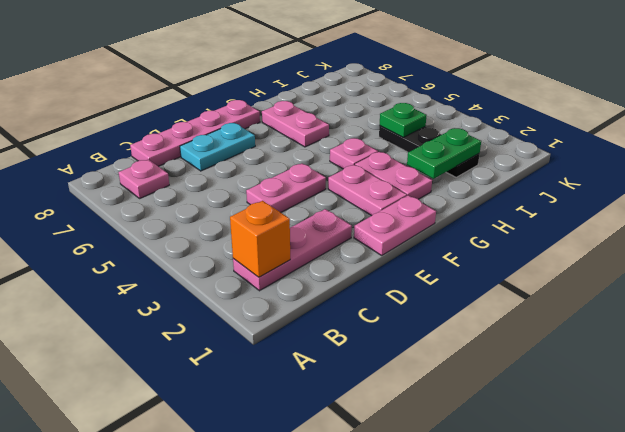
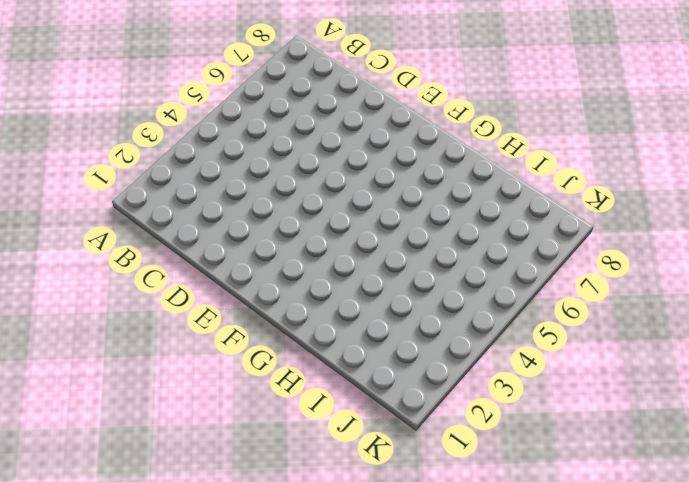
none -> pink 1x3 plate [233,209,352,291]
none -> pink 1x1 plate [118,160,169,198]
none -> pink 1x4 plate [130,100,260,166]

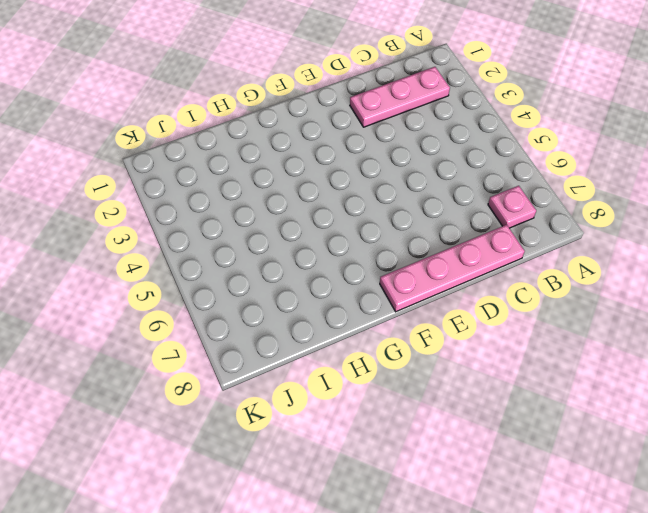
none -> pink 1x2 plate [246,163,326,212]
none -> cyan 1x2 plate [180,123,255,171]
none -> pink 1x2 plate [354,195,436,255]

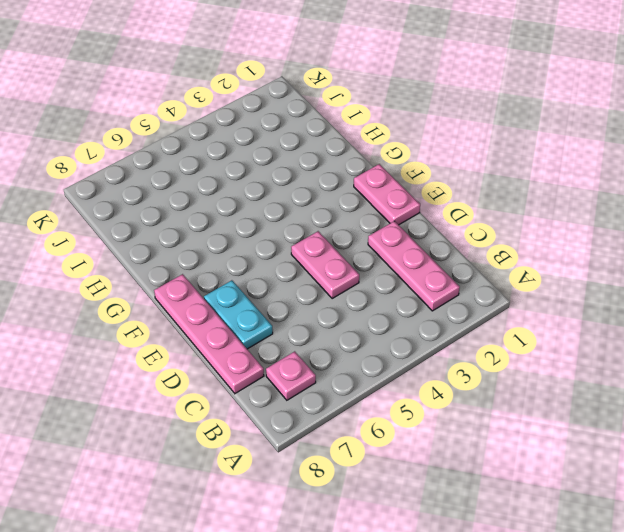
none -> pink 1x2 plate [328,165,407,216]
none -> pink 1x2 plate [355,152,432,199]
none -> pink 1x1 plate [330,138,378,169]

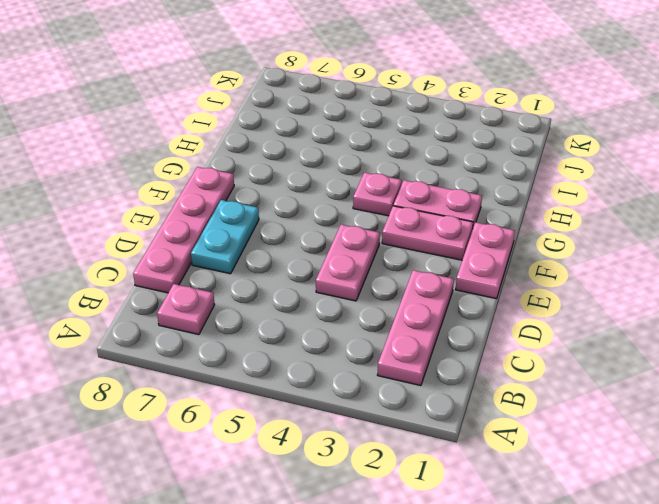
none -> pink 1x2 plate [262,101,329,147]
none -> black 1x3 plate [379,126,480,177]
none -> orange 1x1 brick [230,201,290,277]

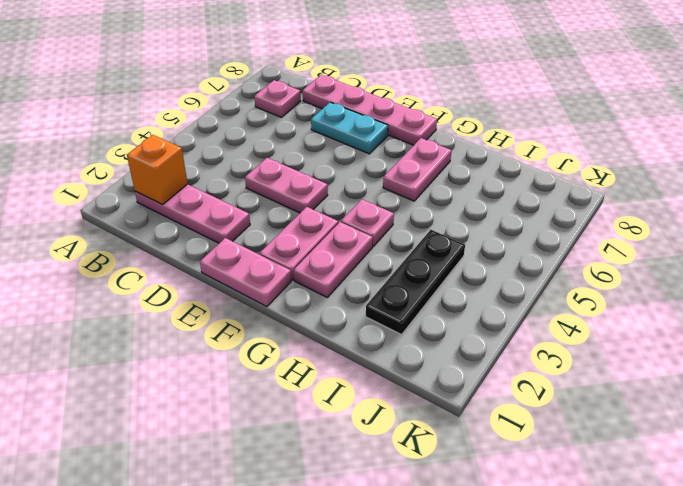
none -> green 1x2 plate [407,128,481,179]
none -> green 1x1 plate [380,103,427,137]

